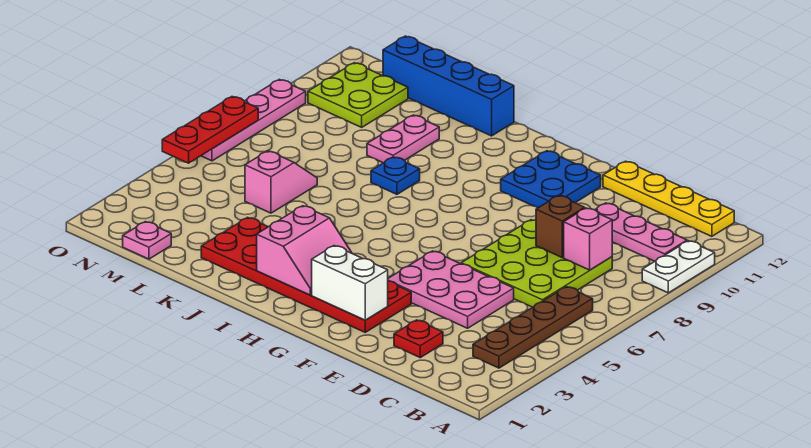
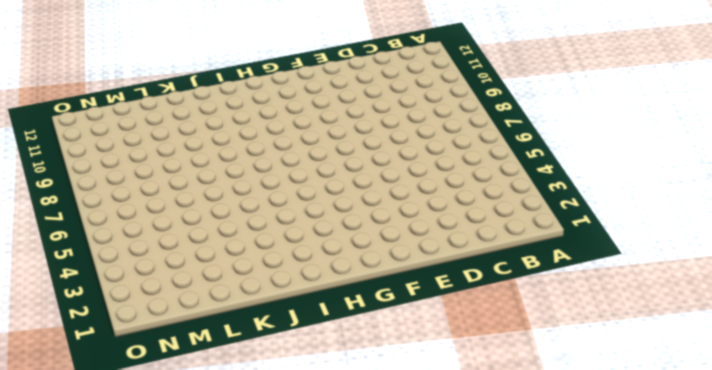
none -> white 1x2 plate [642,241,715,293]
none -> brown 1x4 plate [473,287,593,368]
none -> pink 1x3 plate [595,203,687,261]

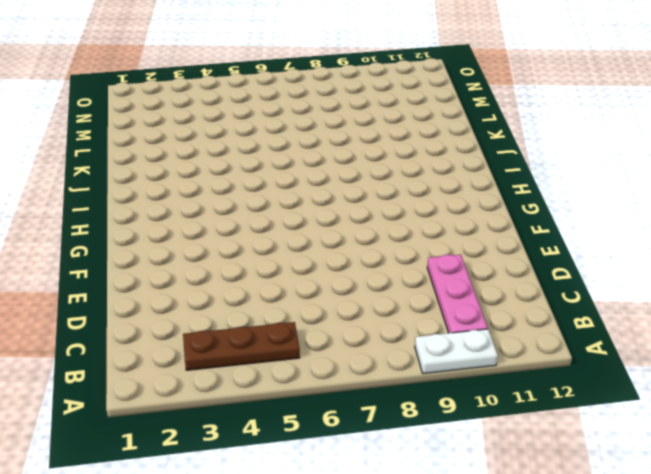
brown 1x3 plate [183,322,300,370] -> brown 1x4 plate [473,287,593,368]
none -> yellow 1x4 plate [603,161,734,236]
none -> lime 3x3 plate [461,220,612,307]
none -> red 1x1 plate [394,320,443,358]

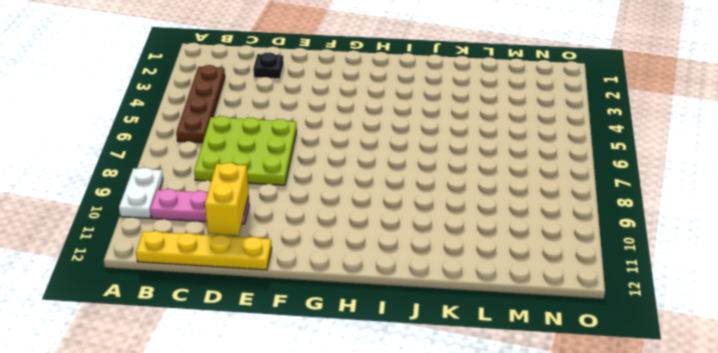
black 1x1 plate [253,52,284,79] -> red 1x1 plate [394,320,443,358]
yellow 1x2 brick [205,163,249,236] -> none
none -> pink 2x3 plate [388,251,514,328]
none -> red 2x6 plate [201,217,411,332]
none -> blue 2x2 plate [501,151,601,208]

